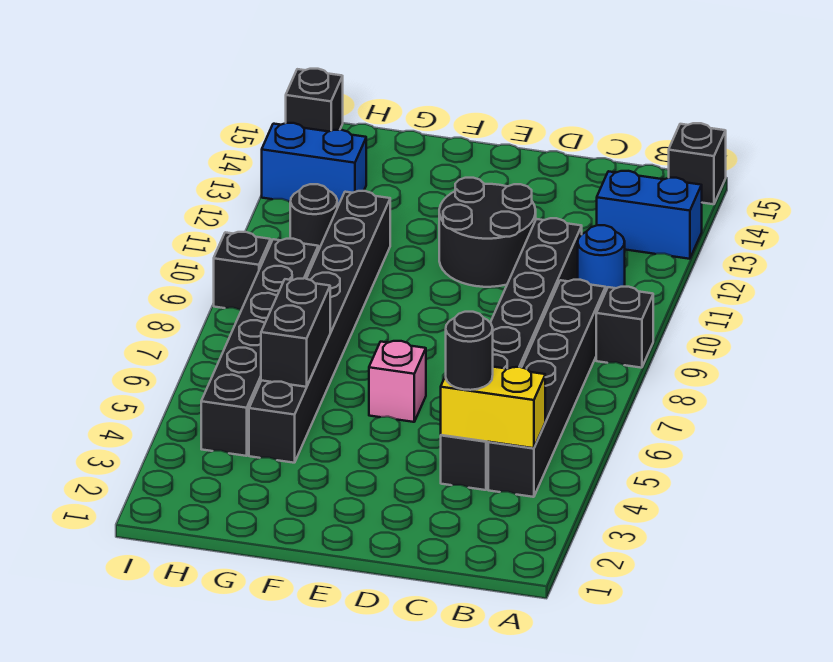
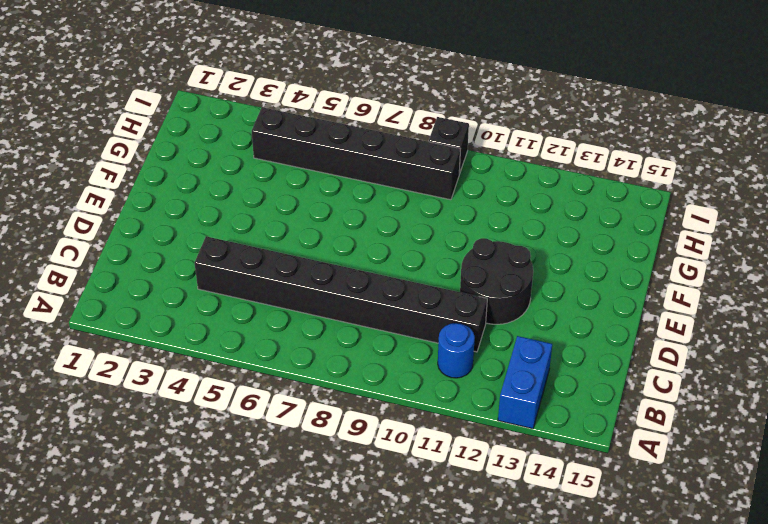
none -> black 1x1 brick [596,287,653,368]
none -> black 1x1 brick [669,123,726,204]
none -> black 1x6 brick [488,280,606,497]

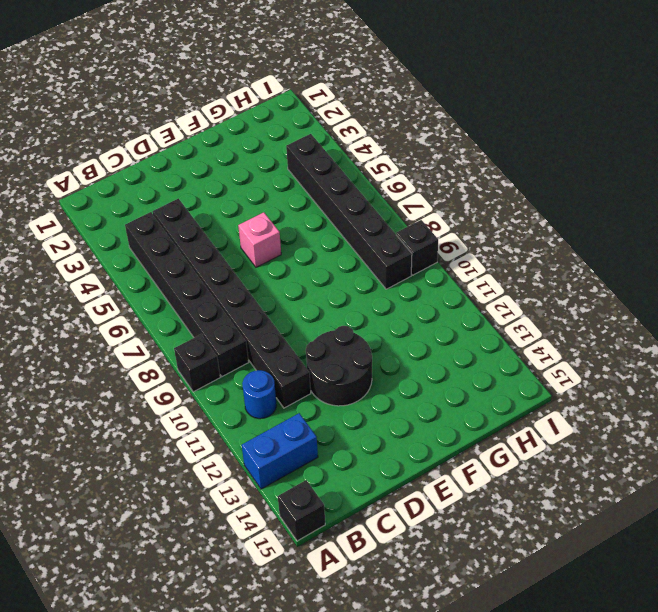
none -> black 1x8 brick [249,191,390,463]
none -> black 1x1 round brick [290,184,337,251]
none -> blue 1x2 brick [262,123,366,208]

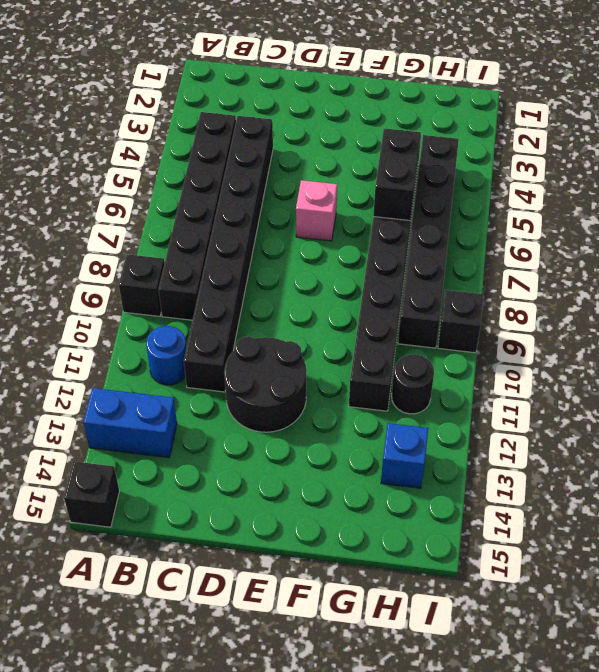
blue 1x1 brick [381,423,428,488] -> blue 1x2 brick [262,123,366,208]
none -> black 1x1 brick [286,69,343,132]
none -> yellow 1x2 brick [441,367,545,448]
none -> black 1x1 round brick [446,312,493,390]

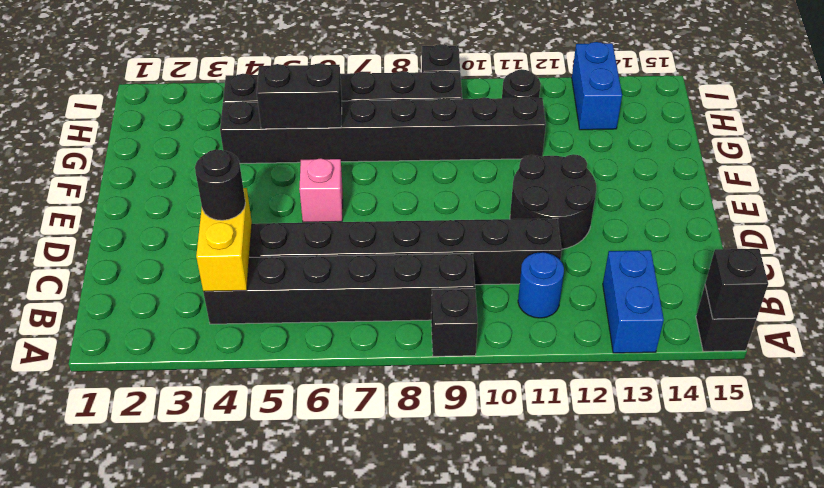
black 1x1 brick [705,249,768,319] -> black 1x1 brick moved to [286,69,343,132]

